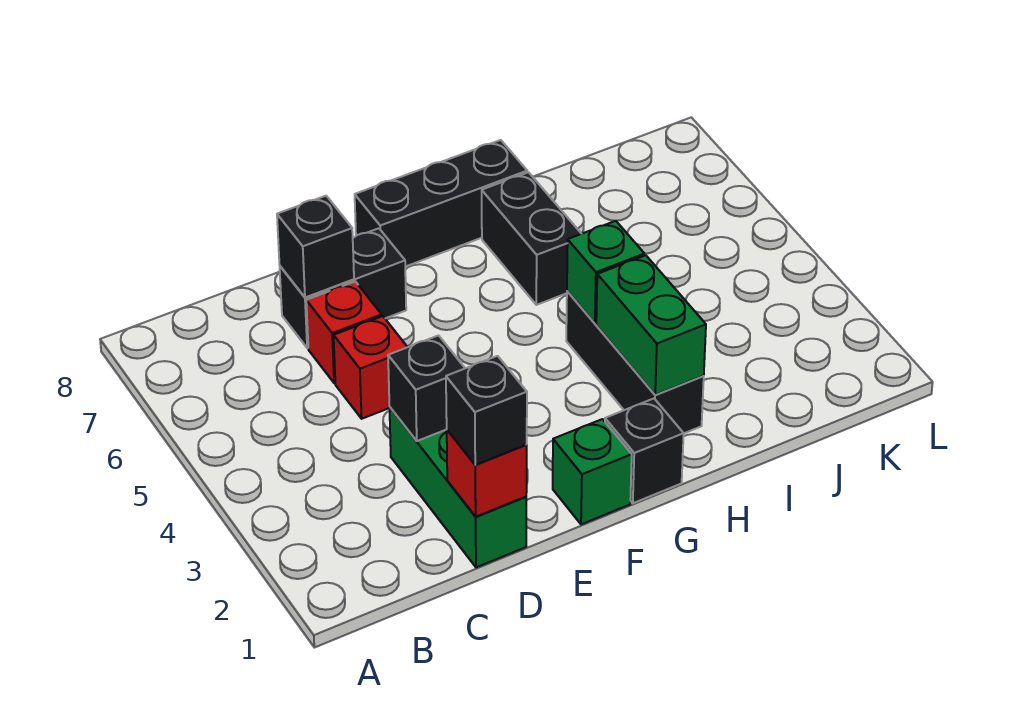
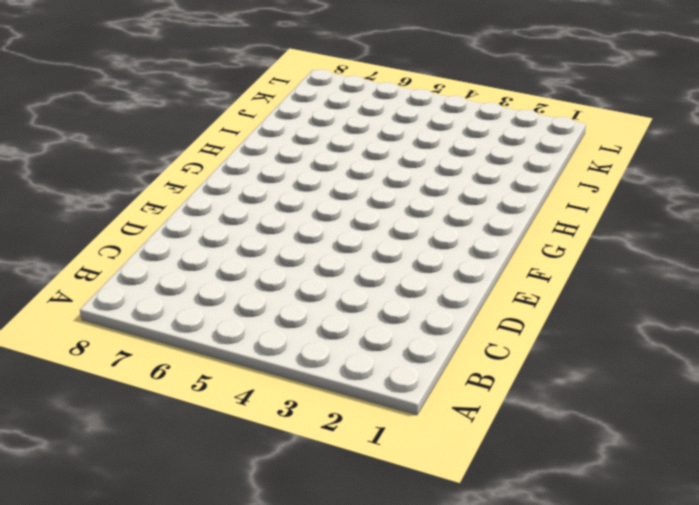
none -> green 1x3 brick [389,407,526,567]
none -> red 1x1 brick [334,316,407,419]
none -> red 1x1 brick [306,282,382,383]

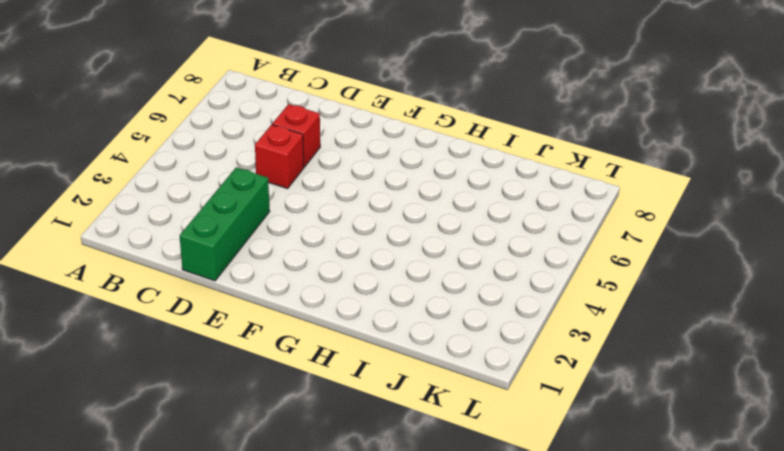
none -> black 1x2 brick [280,228,406,348]
none -> green 1x1 brick [553,419,632,524]
none -> black 1x3 brick [355,140,527,267]

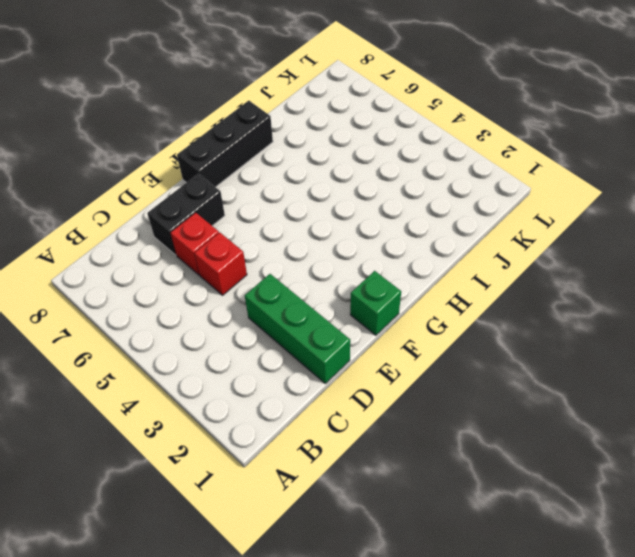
none -> black 1x1 brick [605,399,684,503]
none -> black 1x3 brick [566,291,704,433]
none -> black 1x2 brick [482,172,581,305]

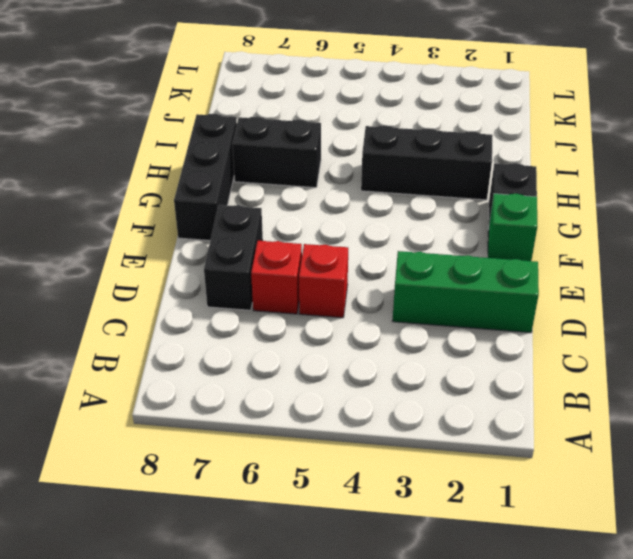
none -> red 1x1 brick [447,430,527,517]
none -> black 1x1 brick [388,336,465,441]
none -> black 1x1 brick [277,196,354,298]

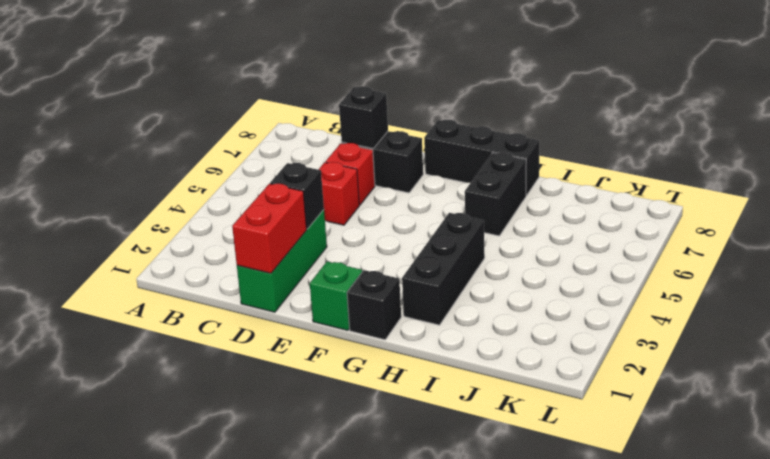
red 1x2 brick [232,184,307,273] -> red 1x1 brick [447,430,527,517]
none -> green 1x2 brick [596,255,706,395]
none -> green 1x1 brick [567,221,644,323]
none -> black 1x1 brick [446,356,527,465]

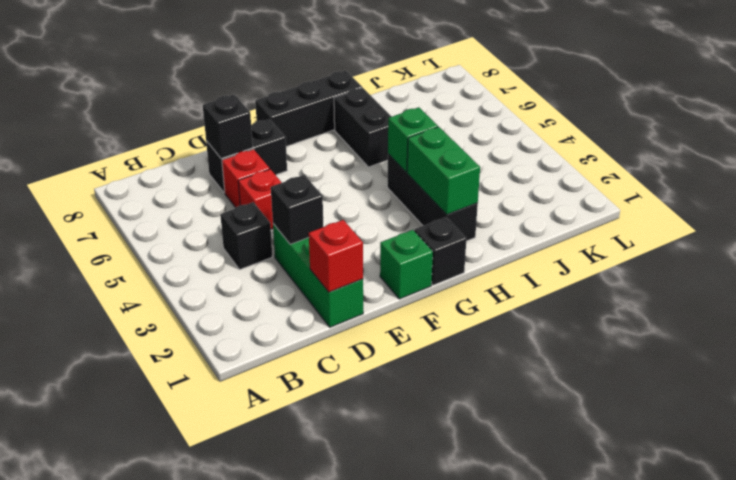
black 1x1 brick [220,202,272,269] -> black 1x1 brick moved to [446,356,527,465]

